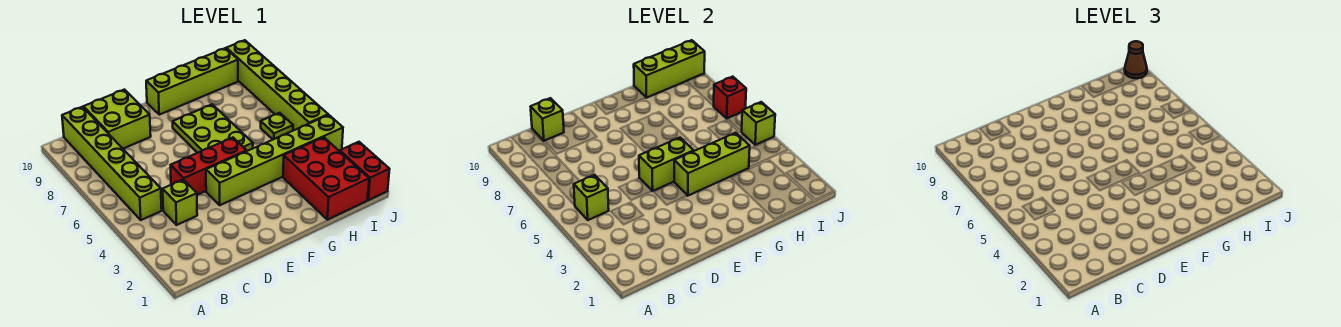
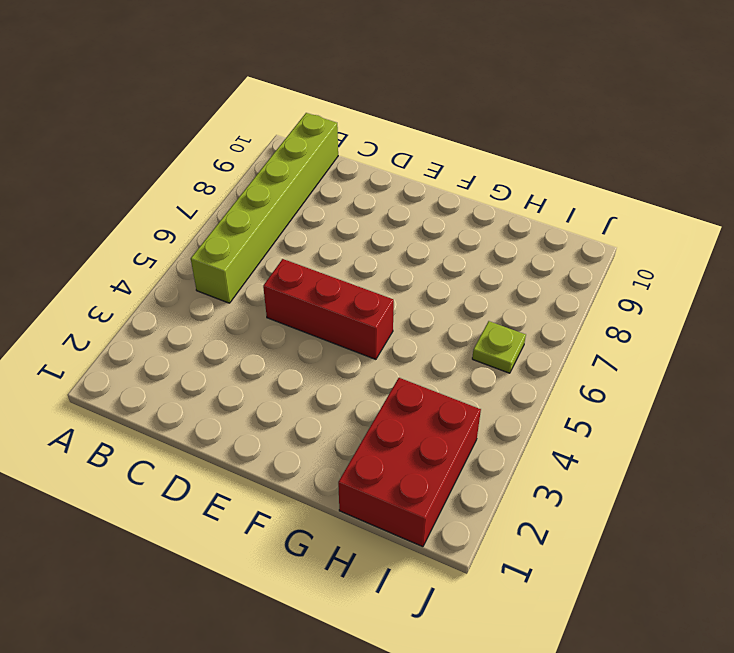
none -> lime 1x1 brick [163,179,197,225]
none -> lime 2x2 brick [84,90,151,149]
none -> lime 1x6 brick [206,115,343,205]

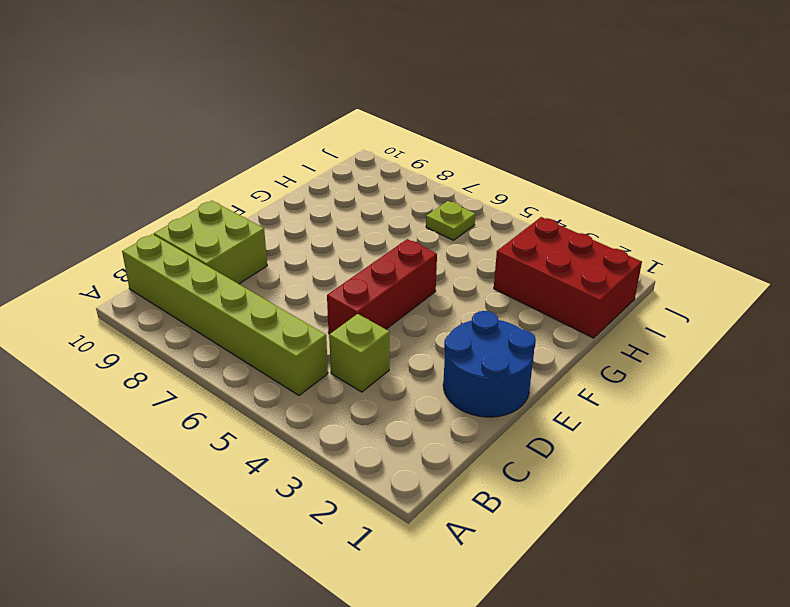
blue 2x2 round brick [443,311,536,417] -> none
none -> lime 1x6 brick [206,115,343,205]
none -> lime 2x3 plate [173,104,253,153]
none -> lime 1x4 brick [146,48,238,115]

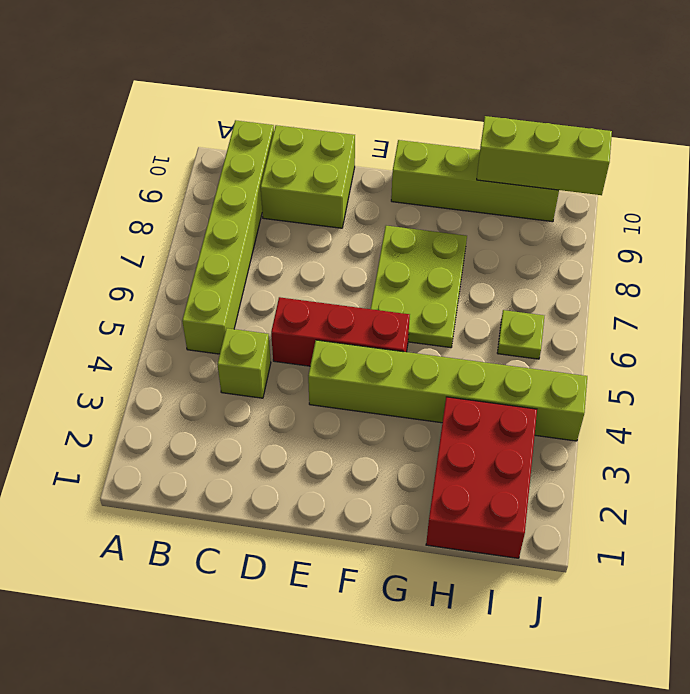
none -> red 1x2 brick [340,142,390,200]
none -> lime 1x6 brick [226,40,328,131]
none -> lime 1x1 brick [574,175,609,220]

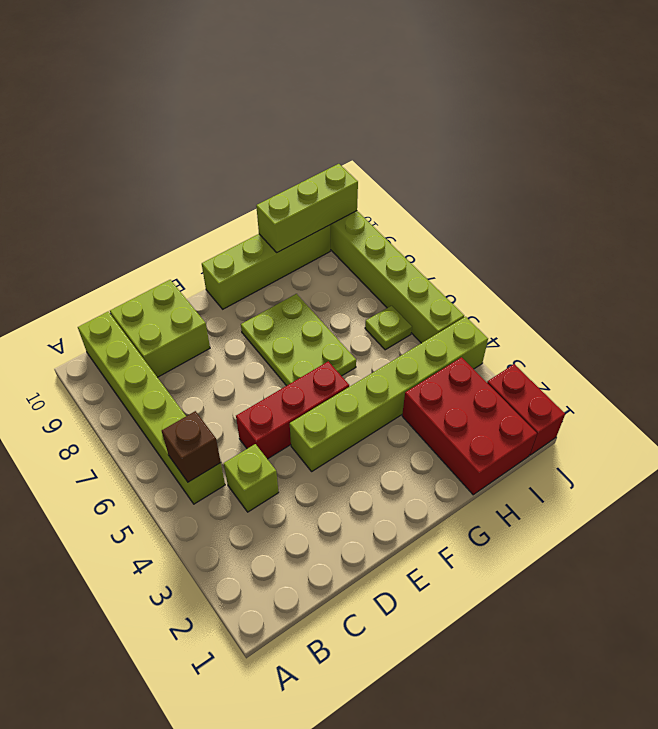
brown 1x1 brick [162,411,221,482] -> lime 1x1 brick [574,175,609,220]
none -> lime 1x1 brick [531,98,564,141]
none -> lime 1x2 brick [639,138,693,191]
none -> lime 1x3 brick [674,133,750,196]

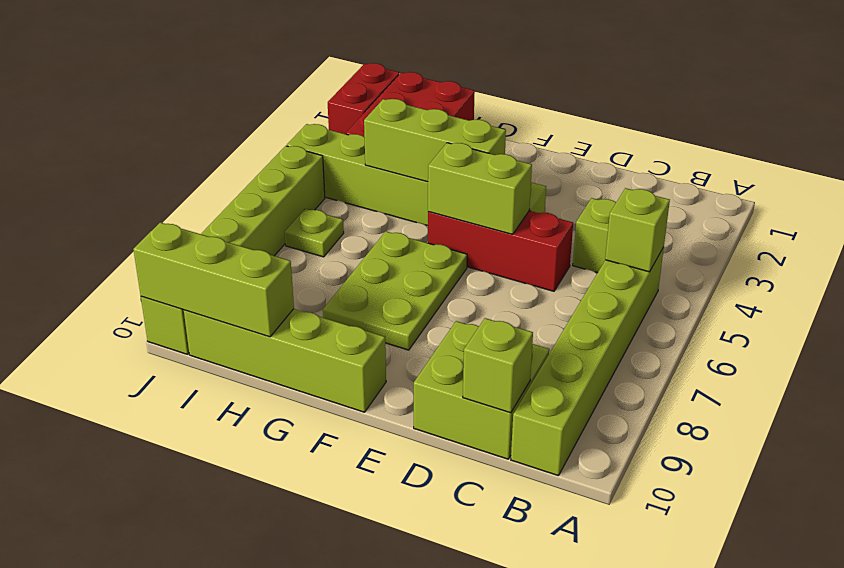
none -> lime 1x1 brick [742,102,775,145]
none -> red 1x1 brick [714,77,746,118]
none -> brown 1x1 cone [1125,41,1147,78]

